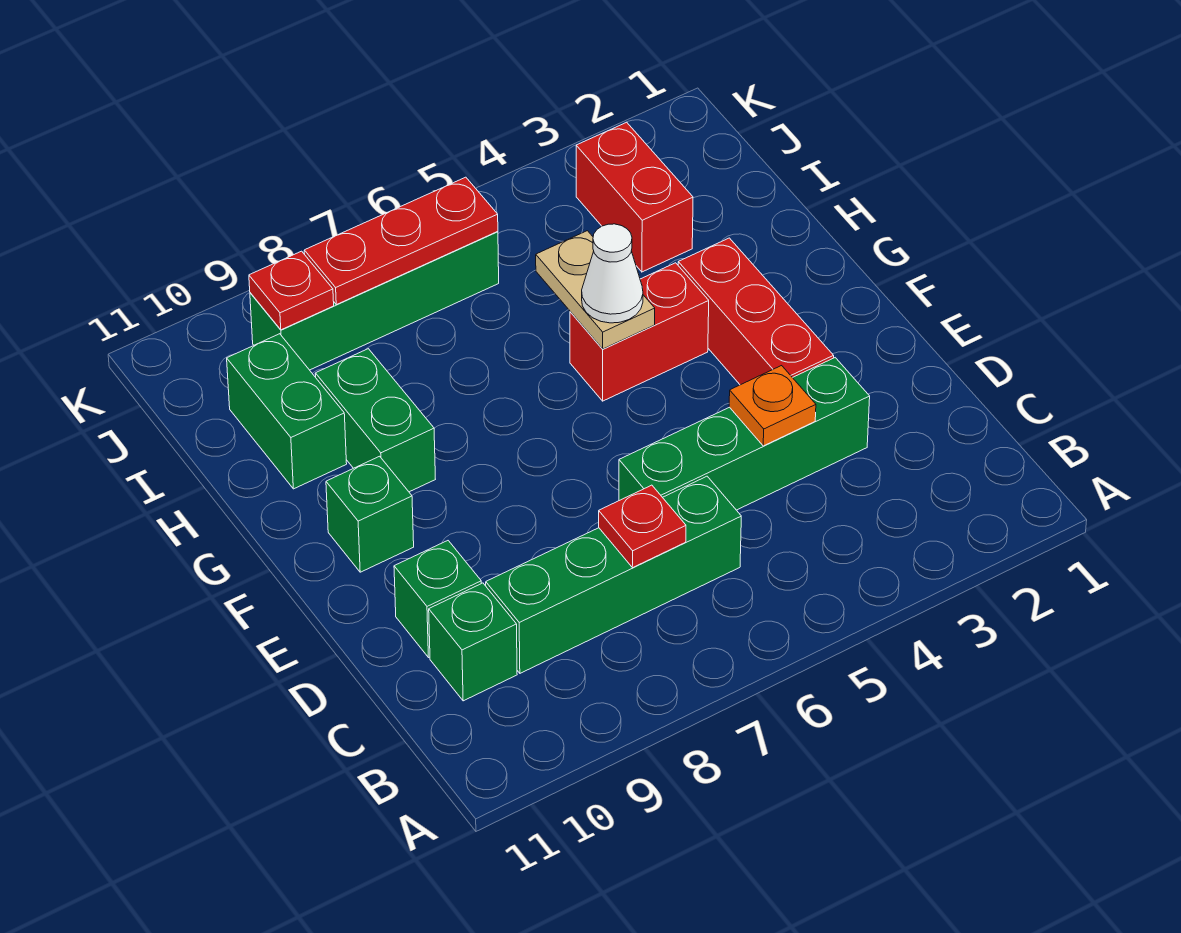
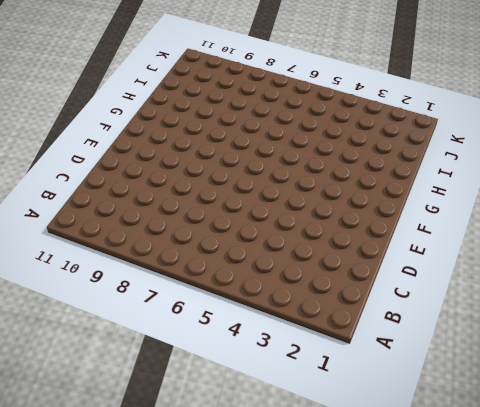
none -> green 1x4 brick [486,476,741,673]
none -> green 1x1 brick [429,583,517,701]
none -> green 1x4 brick [619,358,870,510]

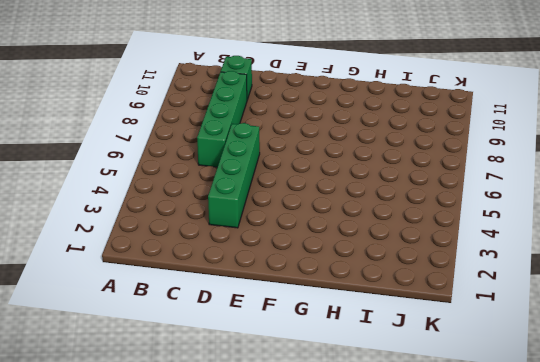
none -> green 1x1 brick [394,541,481,658]
none -> red 1x3 brick [678,238,834,385]
none -> green 1x1 brick [326,456,414,572]

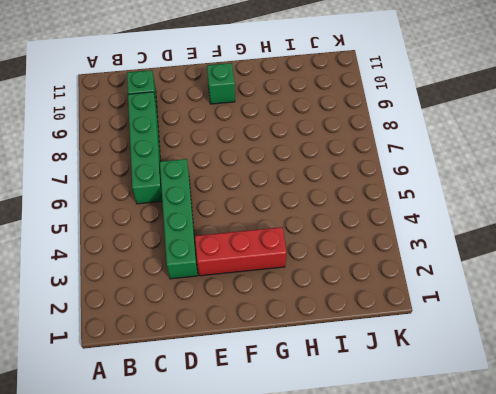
none -> green 1x1 brick [394,541,481,658]
none -> red 1x2 brick [570,263,709,401]
none -> green 1x2 brick [315,349,435,492]

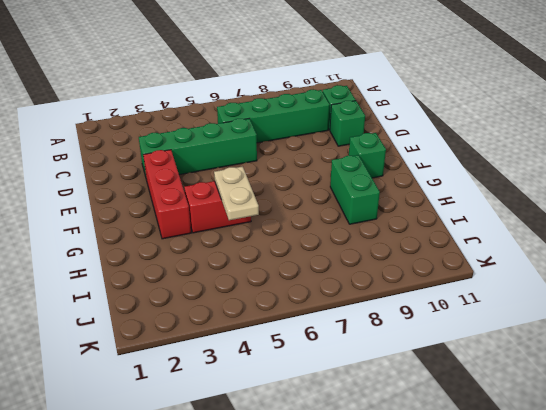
none -> green 1x2 brick [227,334,347,489]
none -> red 1x2 brick [576,122,693,272]
none -> green 1x4 brick [250,231,499,370]

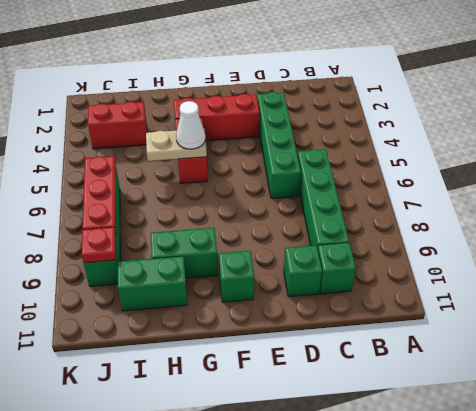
none -> red 1x1 plate [599,485,686,568]
none -> orange 1x1 plate [729,366,816,446]

